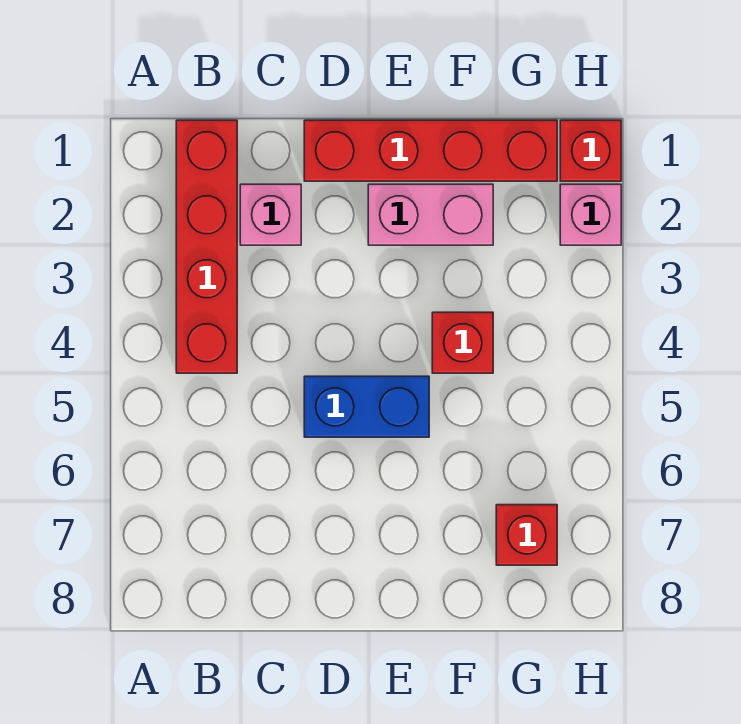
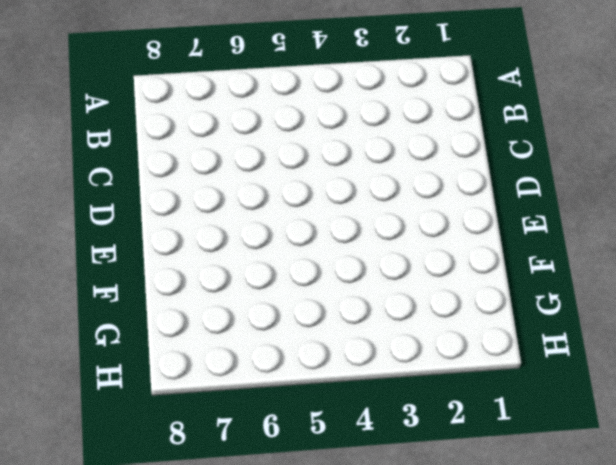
none -> red 1x4 brick [176,120,237,373]
none -> pink 1x1 brick [240,184,301,245]

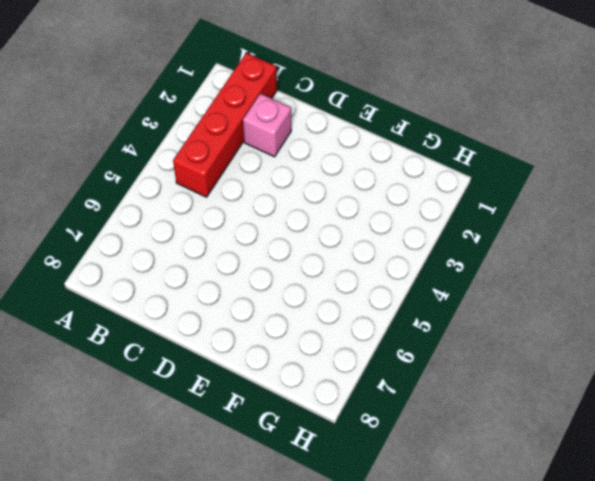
none -> red 1x4 brick [304,120,557,181]
none -> blue 1x2 brick [304,376,429,437]

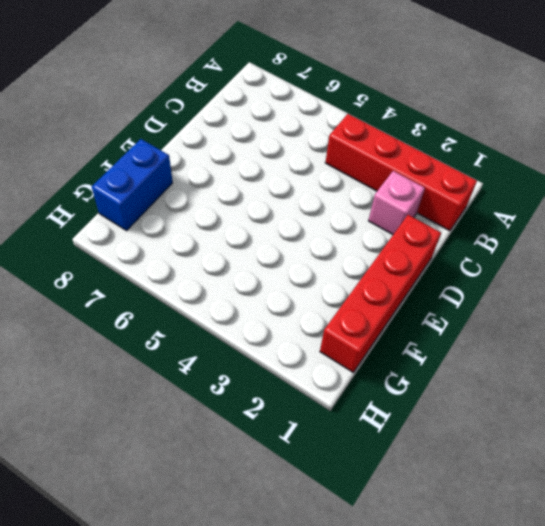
blue 1x2 brick [92,139,173,231] -> blue 1x2 brick moved to [304,376,429,437]
none -> pink 1x2 brick [368,184,493,245]
none -> red 1x1 brick [432,312,493,373]

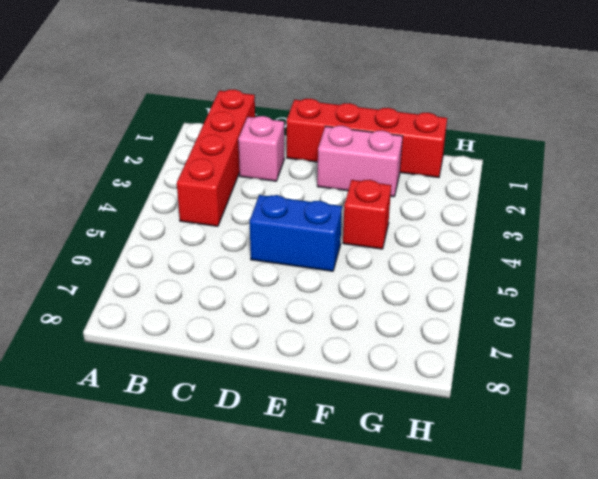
none -> red 1x1 brick [496,505,557,565]
none -> red 1x1 brick [560,120,621,181]

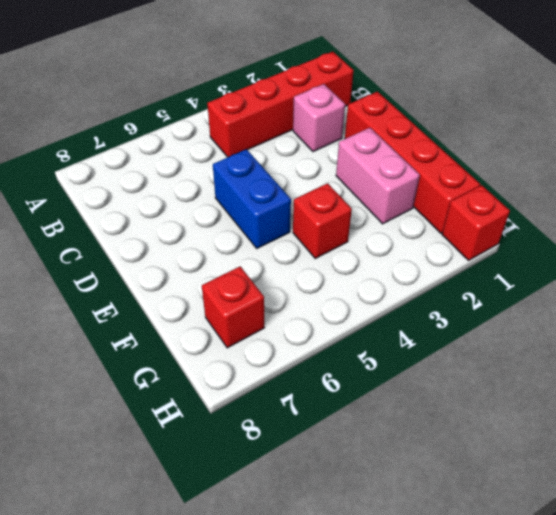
none -> pink 1x1 brick [560,184,621,245]

